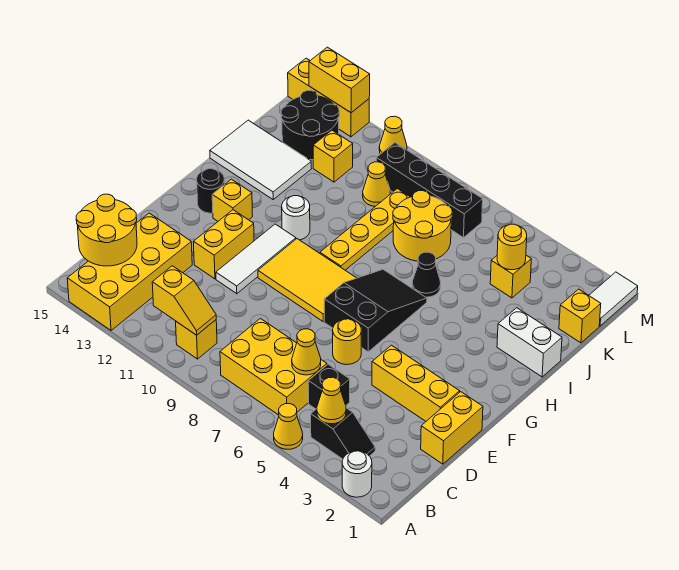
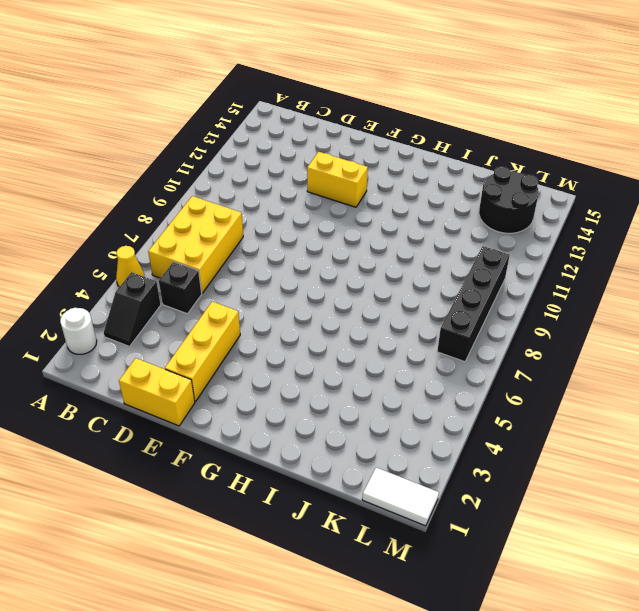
none -> yellow 2x4 brick [67,213,192,330]
none -> yellow 1x1 brick [176,320,217,359]
none -> yellow 1x1 round brick [333,319,361,365]
none -> white 1x3 tile [216,224,296,294]

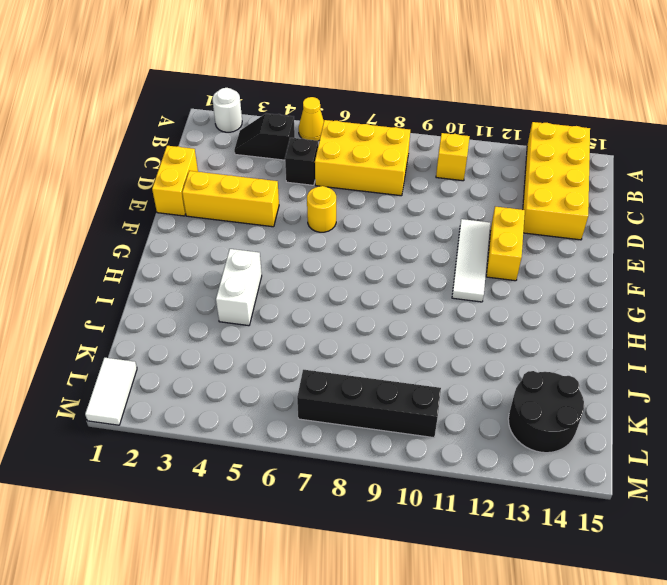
white 1x2 brick [216,249,262,326] -> white 1x2 brick turned to [497,308,562,377]
none -> black 2x3 slope [324,269,427,352]
none -> yellow 2x3 tile [258,239,356,322]
none -> yellow 1x1 brick [212,179,253,221]
none -> black 1x1 round brick [197,169,225,213]

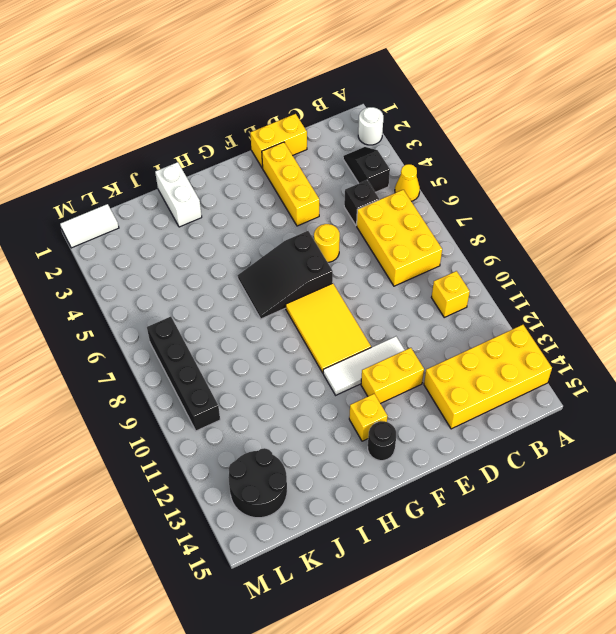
none -> yellow 1x4 plate [320,189,410,270]
none -> white 1x1 round brick [282,196,310,240]
none -> black 1x1 cone [412,252,441,297]
none -> white 2x3 tile [210,120,312,199]

